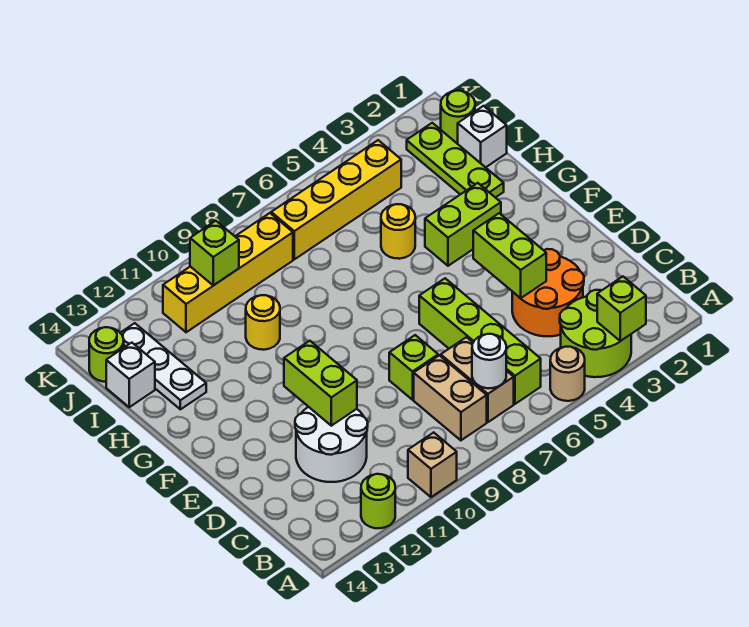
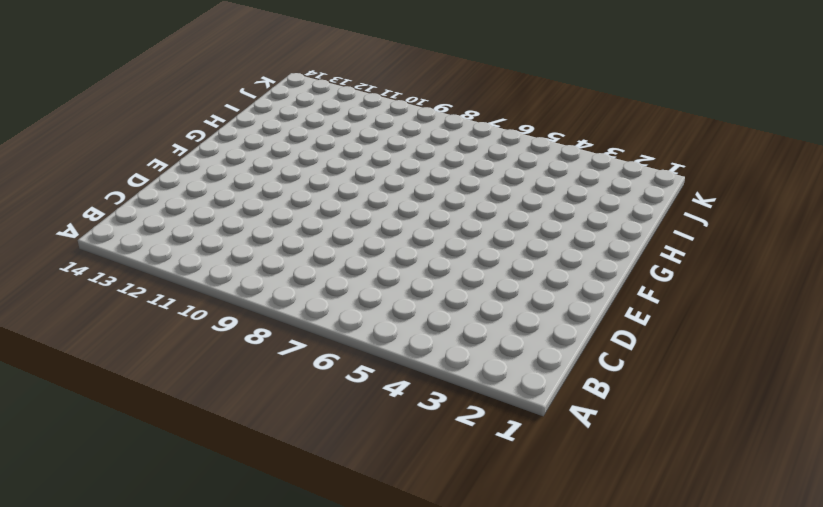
none -> lime 2x2 round brick [560,290,631,377]
none -> tan 1x1 round brick [550,347,585,401]
none -> tan 1x1 brick [408,432,457,497]

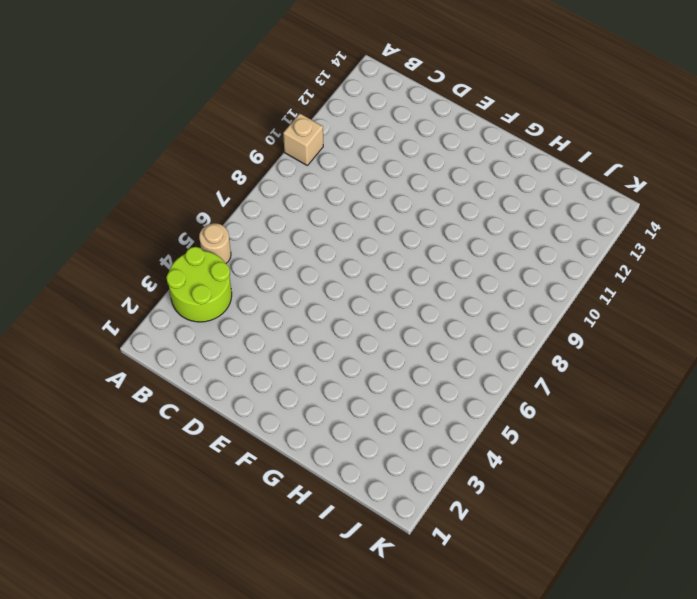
none -> lime 1x1 round brick [361,474,395,528]
none -> lime 1x4 brick [419,278,541,404]
none -> tan 1x2 brick [441,337,514,422]

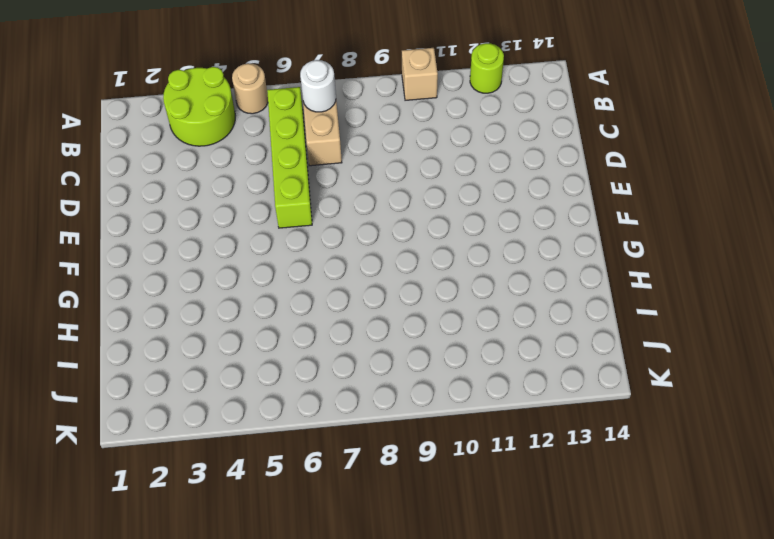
none -> tan 1x2 brick [414,355,487,440]
none -> orange 2x2 round brick [512,249,584,336]
none -> white 2x2 round brick [295,407,368,482]

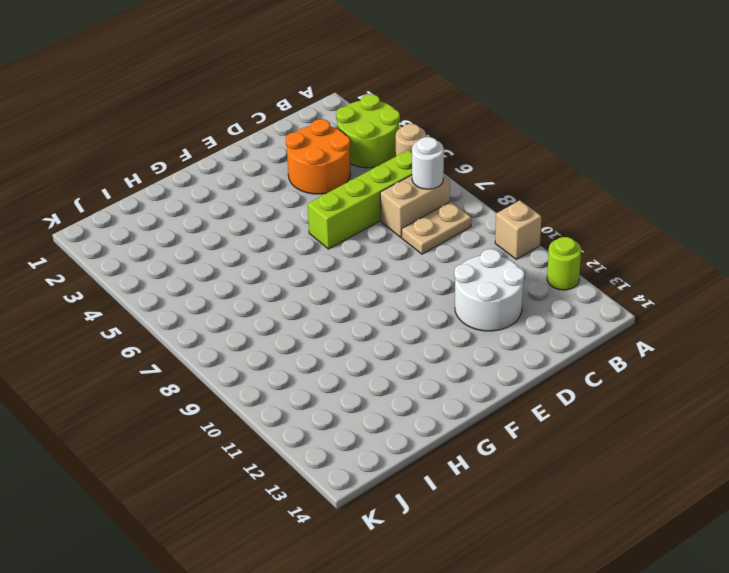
tan 1x2 plate [402,202,471,254] -> tan 1x2 brick [414,355,487,440]
none -> lime 1x1 brick [389,335,438,400]
none -> lime 1x2 brick [425,183,501,266]
none -> lime 1x3 plate [407,123,504,198]

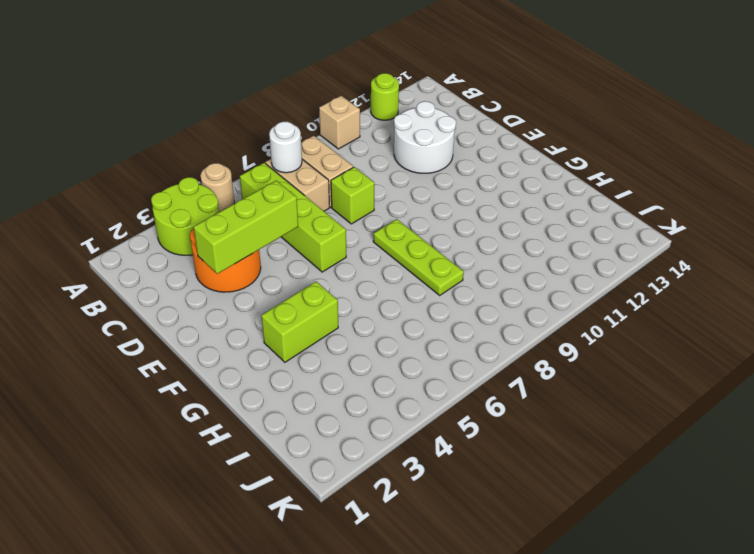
lime 1x3 brick [194,181,298,274] -> lime 1x2 brick [473,213,546,298]
lime 1x3 plate [373,219,464,295] -> lime 1x3 plate moved to [407,123,504,198]
none -> yellow 1x1 round brick [381,204,415,259]
none -> yellow 1x1 round brick [246,295,280,350]
none -> white 1x3 plate [121,323,206,409]

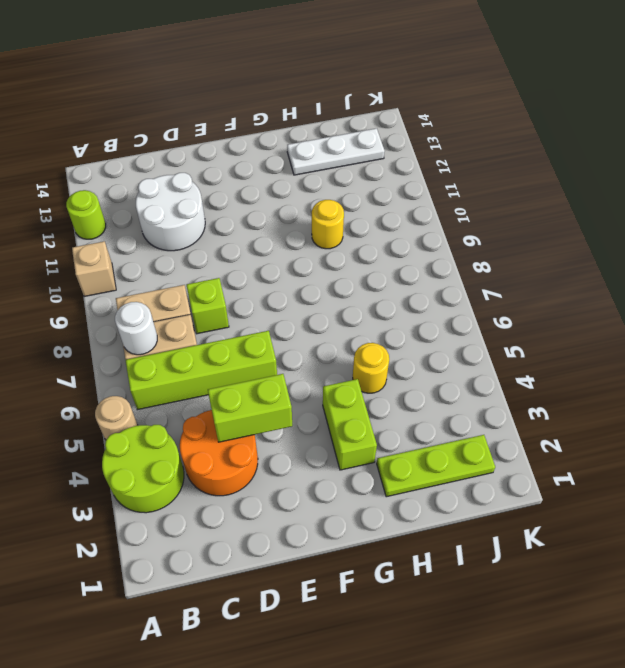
none -> white 1x1 brick [458,106,507,167]
none -> white 1x1 brick [106,343,155,407]
none -> lime 1x1 round brick [441,91,475,144]

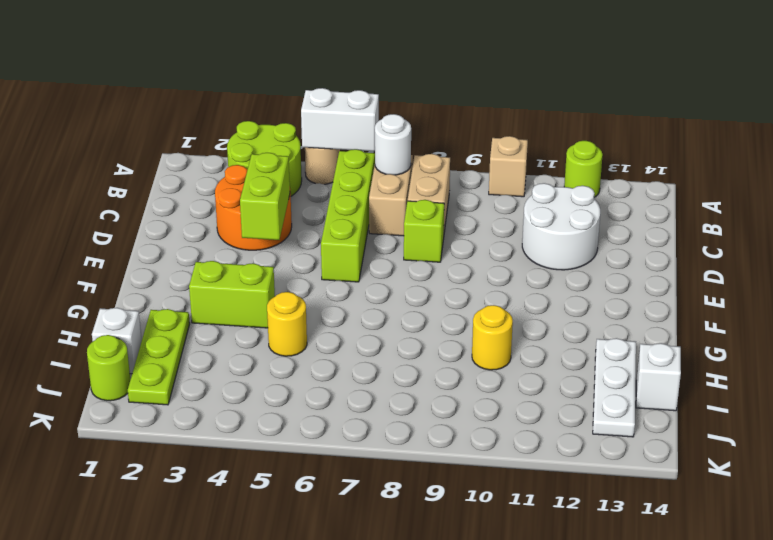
white 1x2 brick [301,88,379,151] -> none
none -> yellow 1x4 brick [271,140,401,259]
none -> yellow 1x4 brick [163,213,293,332]
none -> lime 1x1 round brick [89,327,124,382]

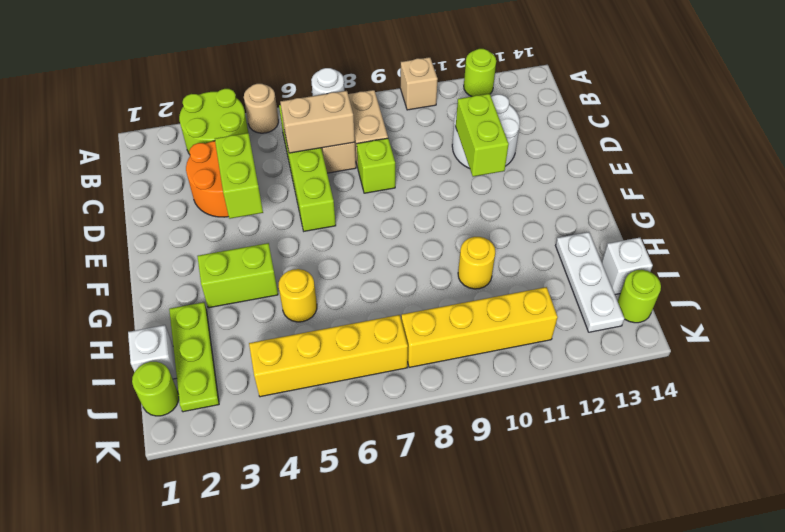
tan 1x2 brick [280,91,355,153] -> none
none -> lime 1x1 brick [597,277,646,341]
none -> lime 1x1 brick [190,221,239,285]

